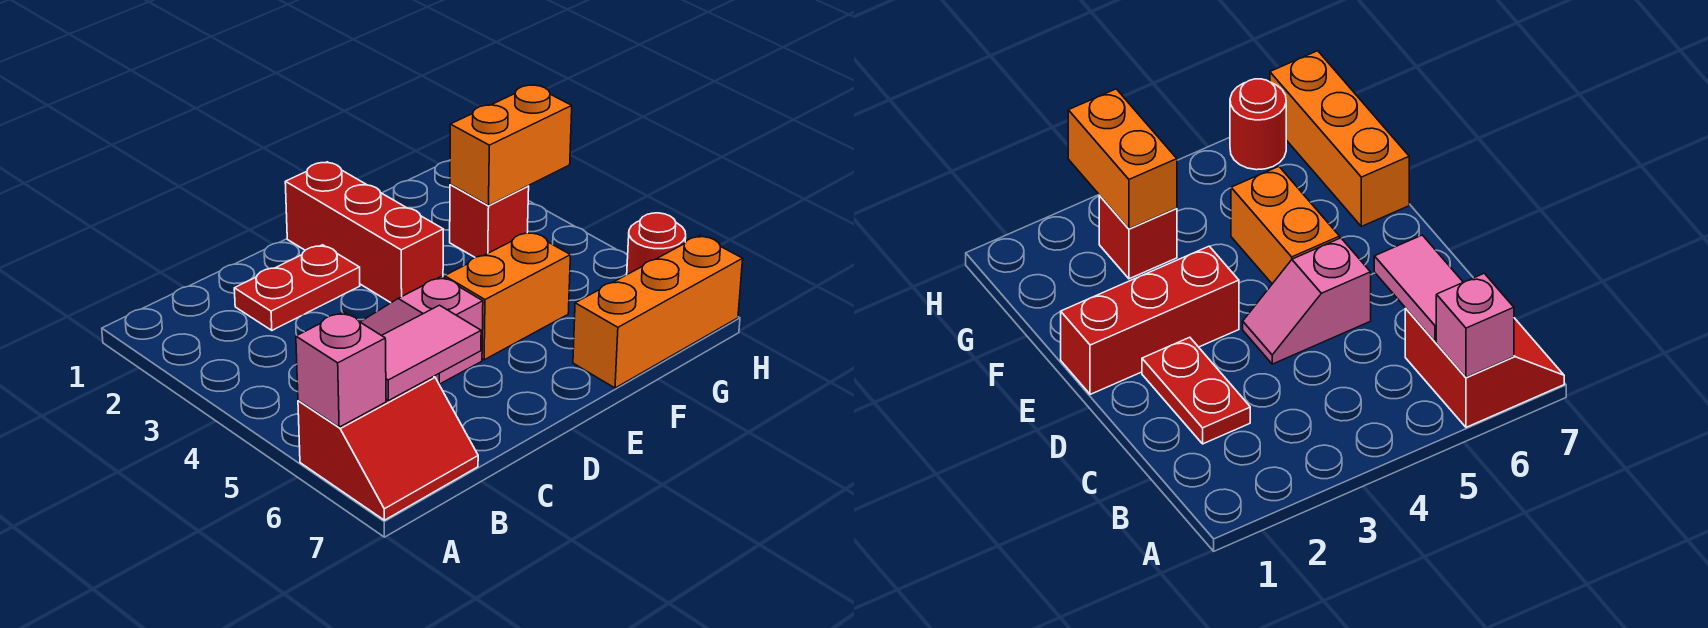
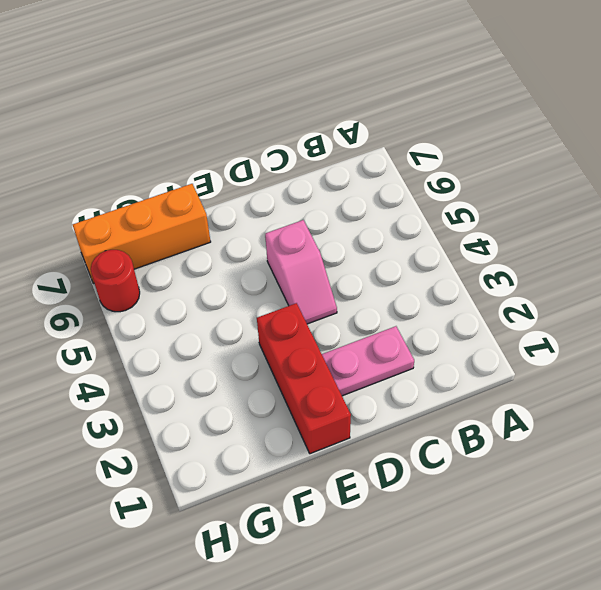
pink 1x2 plate [322,326,414,396] -> red 1x2 plate [234,245,360,330]
none -> red 2x2 slope [298,376,478,520]
none -> orange 1x2 brick [445,232,571,360]

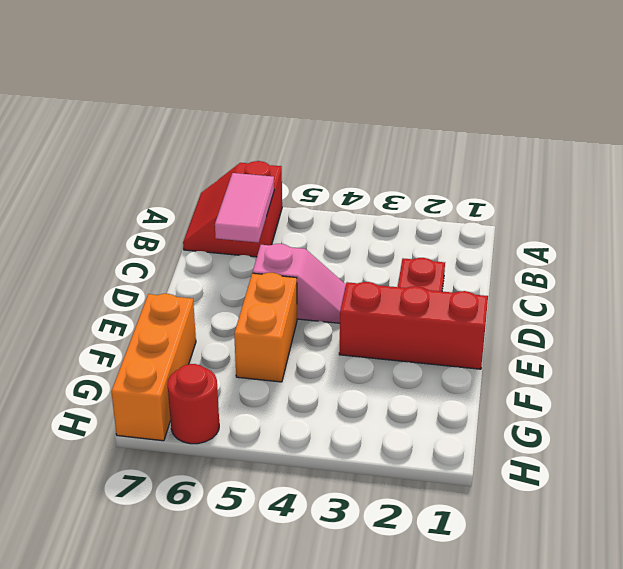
none -> red 1x1 brick [450,184,529,257]
none -> pink 1x1 brick [296,312,386,427]

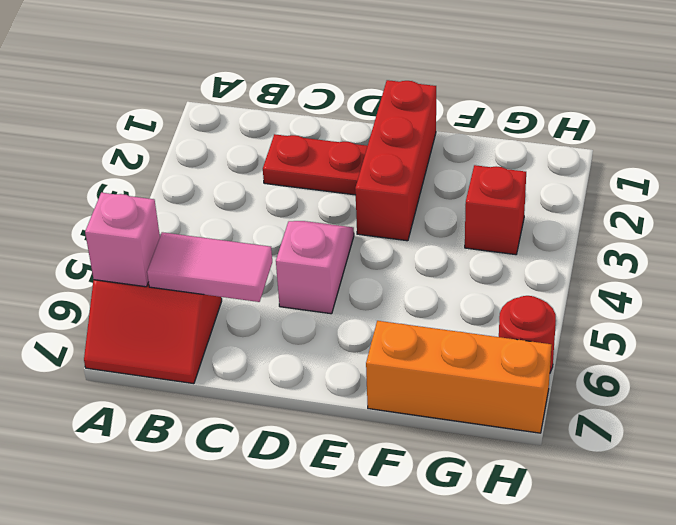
none -> orange 1x2 brick [445,232,571,360]
none -> orange 1x2 brick [450,85,572,205]

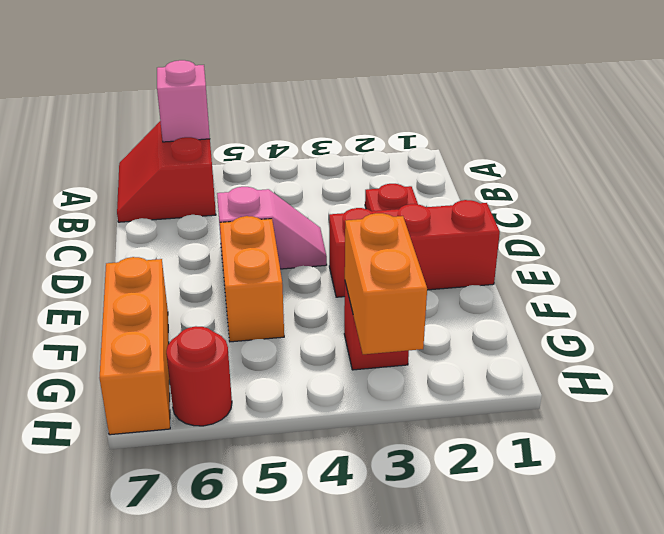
none -> pink 1x2 tile [382,305,481,401]

